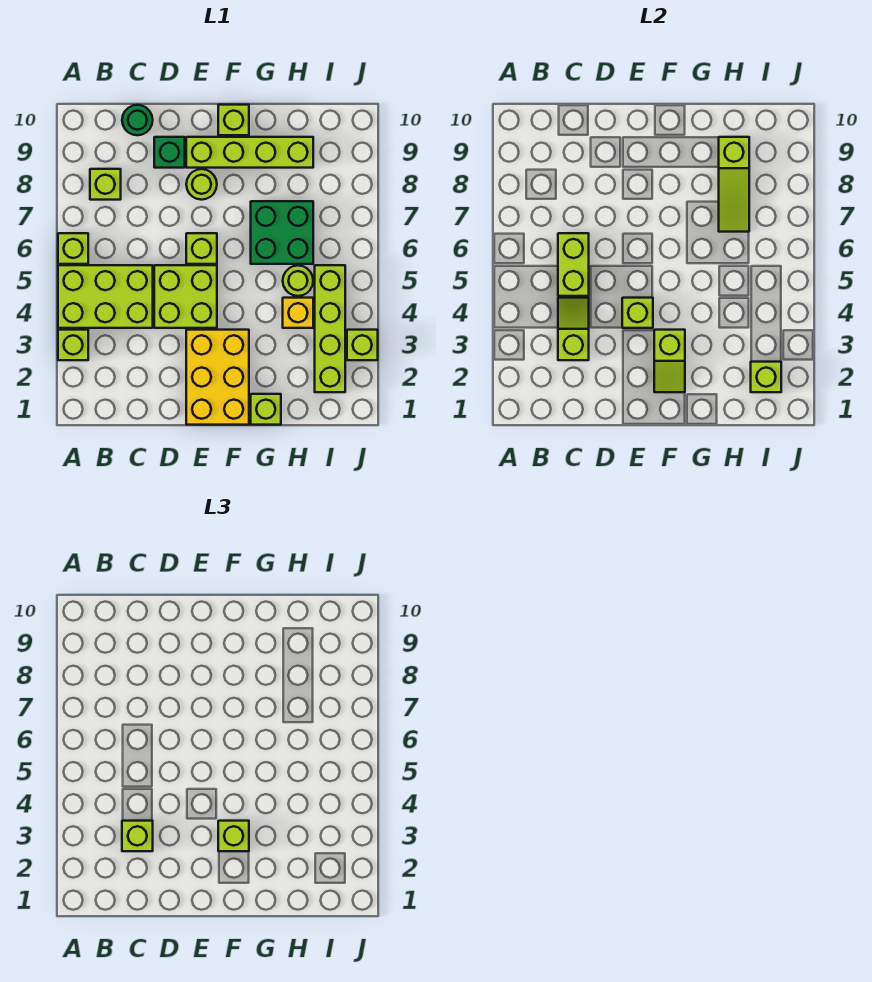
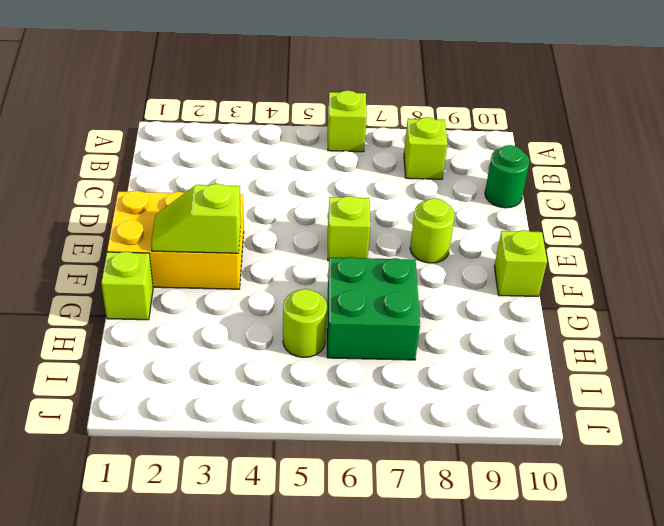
none -> lime 1x1 brick [58,330,88,360]
none -> lime 2x3 brick [58,265,153,328]
none -> lime 2x2 brick [154,265,217,328]

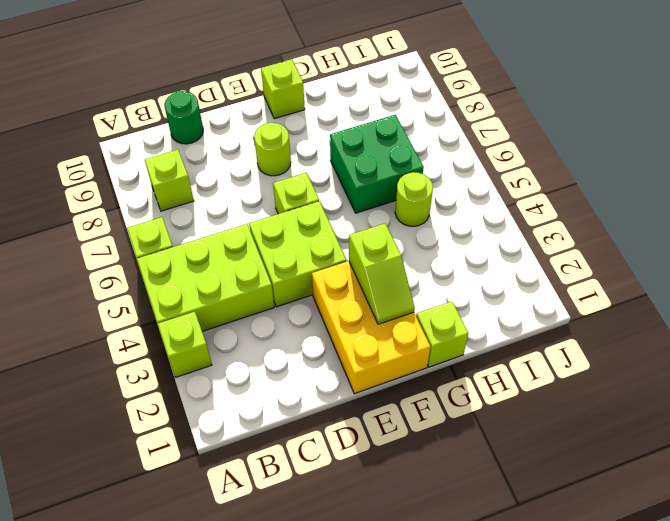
none -> green 1x1 brick [154,137,185,168]
none -> lime 1x4 brick [186,137,313,168]
none -> yellow 1x1 brick [283,298,313,328]

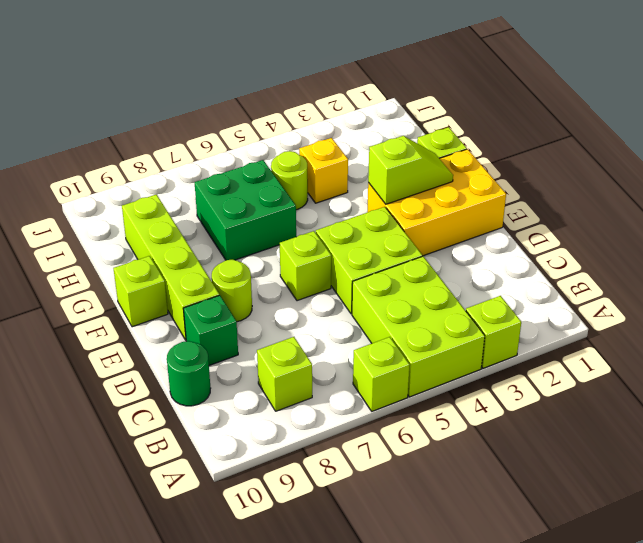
none -> lime 1x4 brick [315,265,345,392]
none -> lime 1x1 brick [347,330,378,360]
none -> lime 1x2 slope [558,298,589,360]

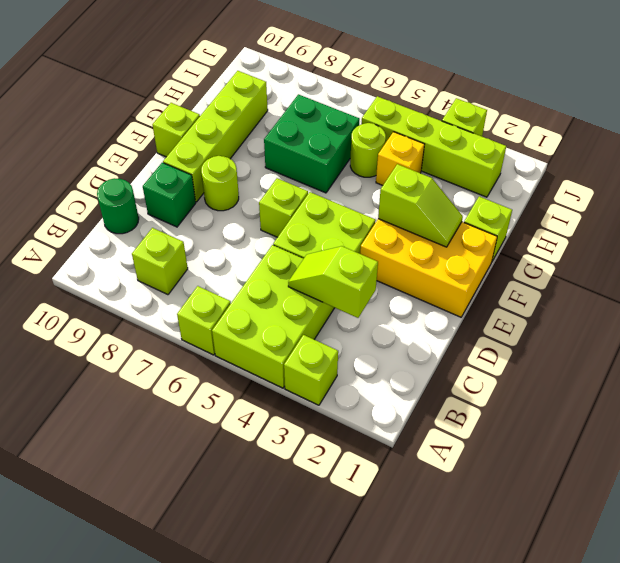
none -> lime 1x2 brick [558,233,589,296]
none -> lime 1x1 brick [622,298,653,328]
none -> lime 1x3 slope [719,137,749,232]

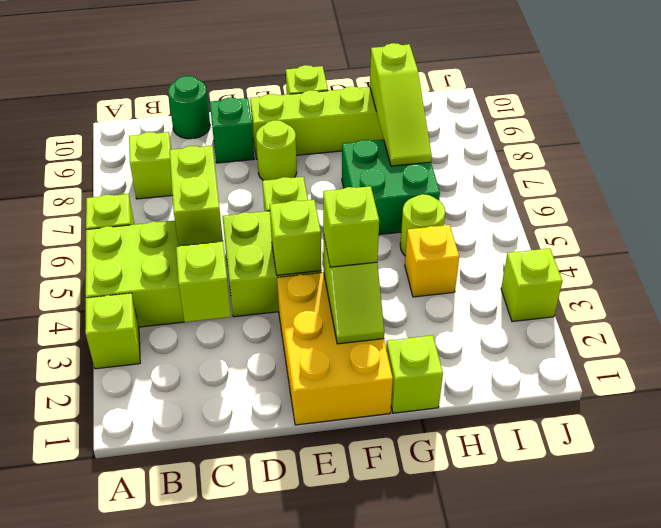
none -> lime 1x4 brick [315,265,345,392]
none -> lime 1x1 brick [751,362,781,392]
none -> lime 1x1 brick [122,821,153,851]

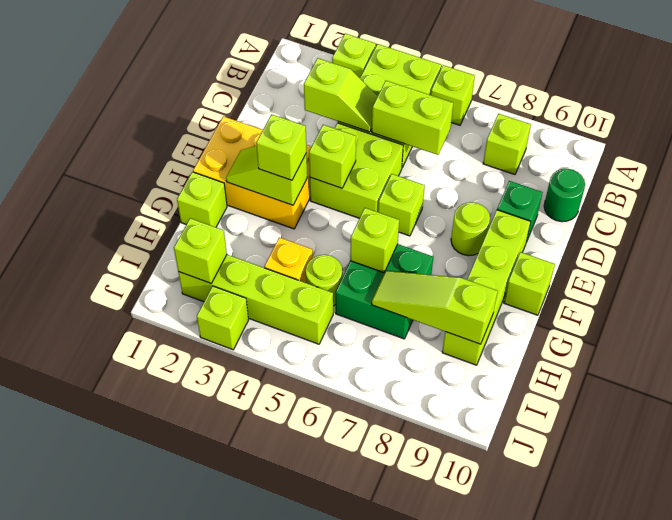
lime 1x1 brick [350,208,399,273] -> lime 1x1 brick moved to [122,821,153,851]

